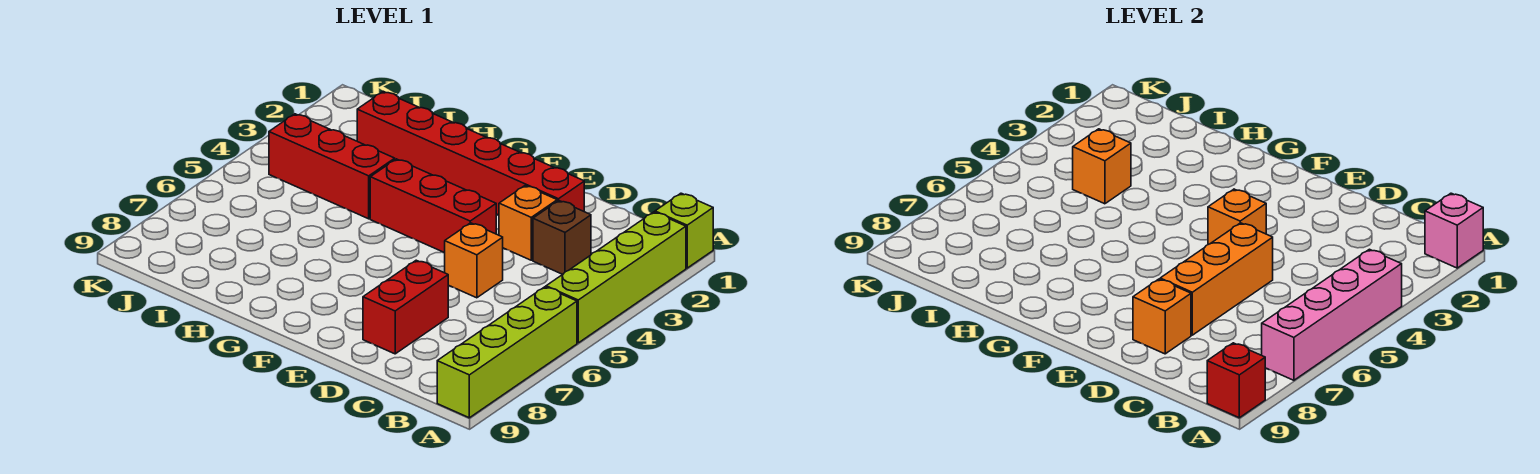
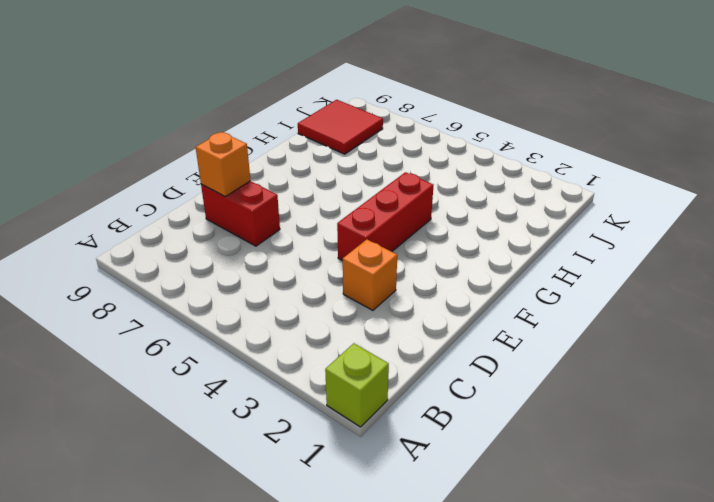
red 2x2 tile [298,100,383,154] -> none
none -> lime 1x4 brick [546,212,686,343]
none -> lime 1x4 brick [437,287,577,418]
none -> brown 1x1 brick [533,201,591,274]

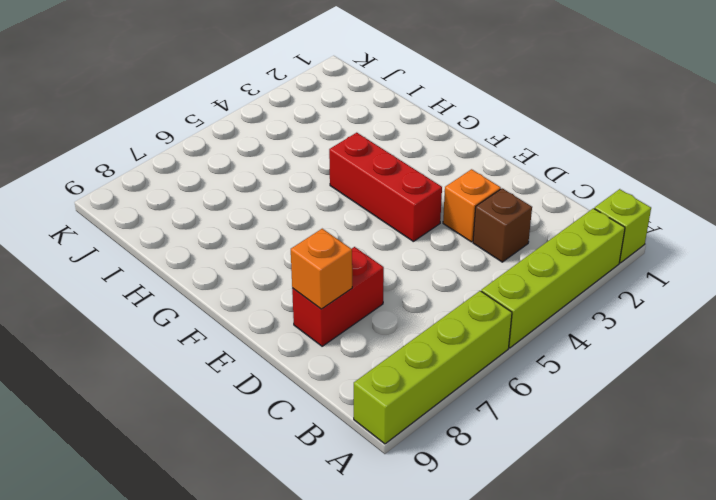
none -> red 1x6 brick [357,92,584,215]
none -> orange 1x1 brick [445,223,503,298]
none -> red 1x3 brick [269,114,395,219]

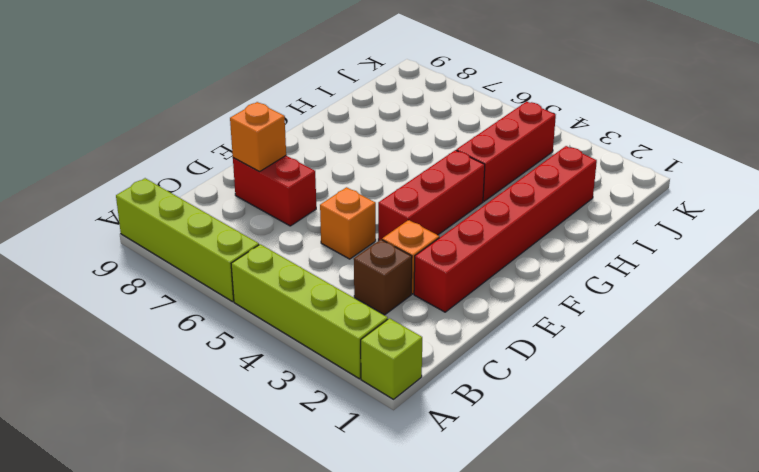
none -> pink 1x1 brick [1425,193,1483,268]
none -> pink 1x4 brick [1262,249,1402,380]
none -> red 1x1 brick [1207,343,1265,418]

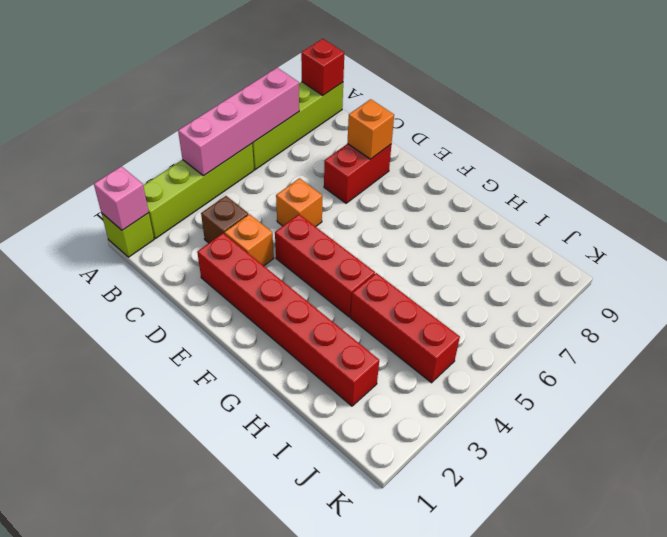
none -> orange 1x3 brick [1160,223,1273,335]
none -> orange 1x1 brick [1208,189,1266,245]
none -> orange 1x1 brick [1073,129,1131,204]

